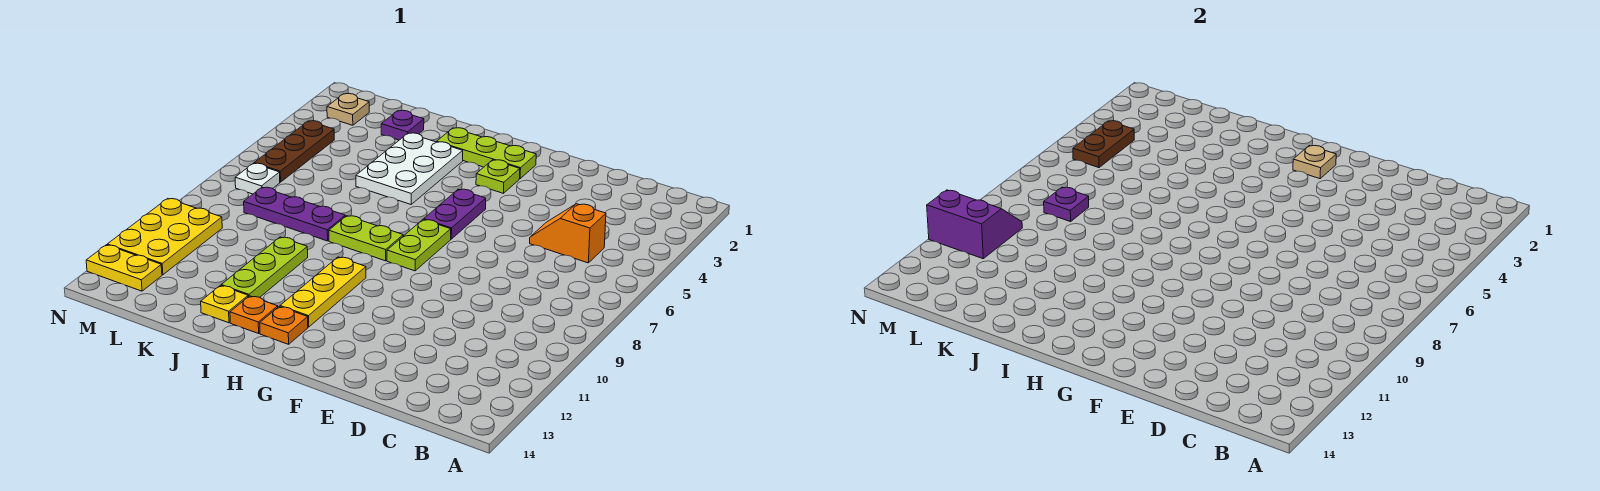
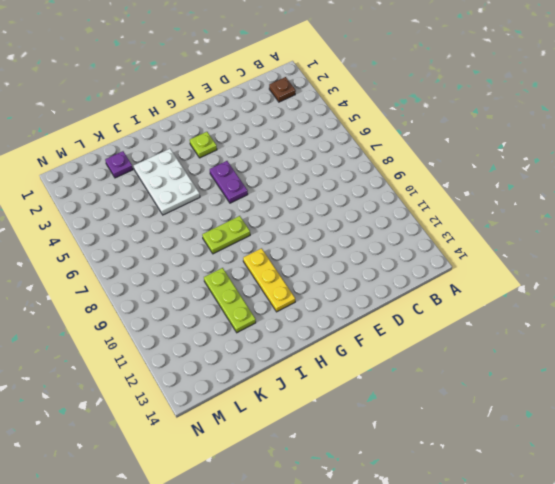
brown 1x1 plate [269,77,296,102] -> none
none -> orange 1x2 slope [530,204,606,263]
none -> lime 1x3 plate [437,128,536,178]
none -> lime 1x2 plate [387,220,451,271]

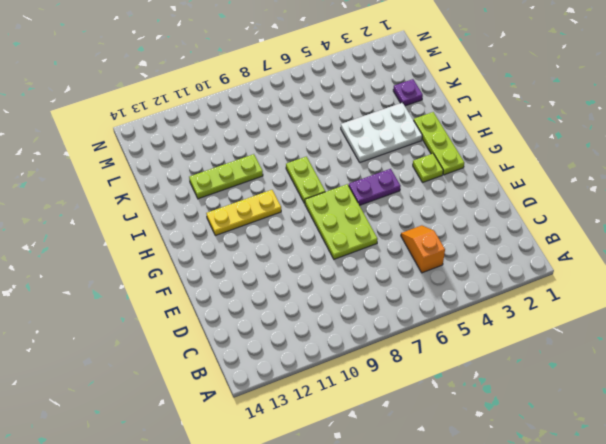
lime 2x3 plate [305,184,378,259] -> lime 1x2 plate [387,220,451,271]
none -> orange 1x1 plate [260,306,308,344]
none -> orange 1x1 plate [230,296,278,333]
none -> purple 1x3 plate [244,187,345,241]

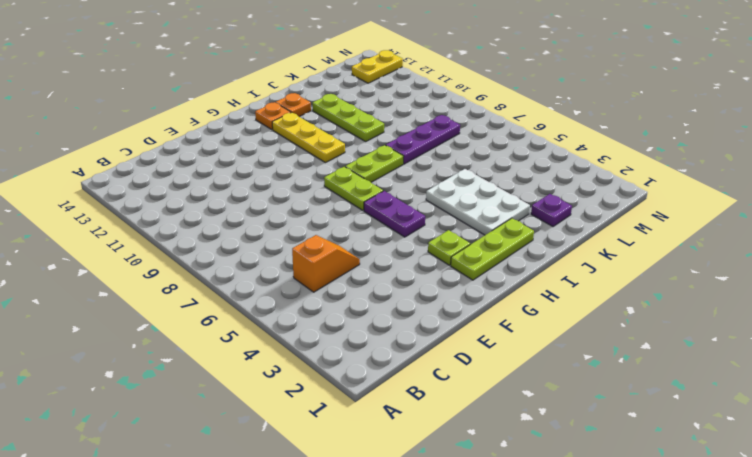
none -> yellow 1x1 plate [201,285,248,323]
none -> tan 1x1 plate [327,93,369,125]
none -> brown 1x3 plate [254,121,334,182]

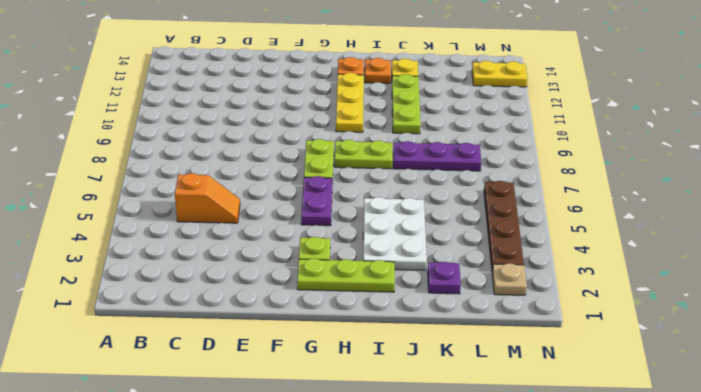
brown 1x4 plate [484,181,524,270] -> brown 1x3 plate [254,121,334,182]
none -> white 1x1 plate [235,163,280,194]
none -> yellow 2x3 plate [107,199,222,275]
none -> tan 1x1 plate [1293,146,1336,179]

